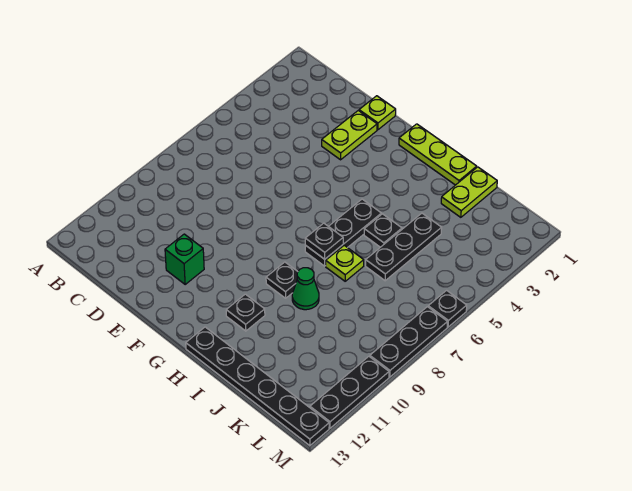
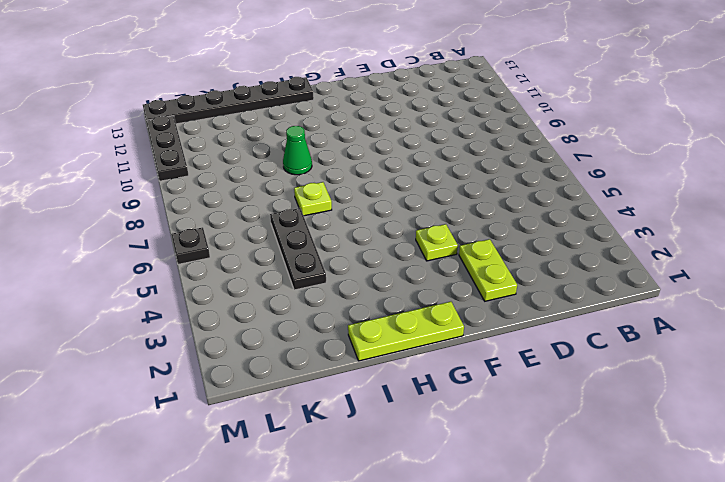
lime 1x1 plate [416,224,458,261] -> lime 1x1 plate moved to [359,96,396,130]
none -> green 1x1 brick [165,234,204,284]
none -> black 1x3 plate [305,199,381,266]
none -> black 1x1 plate [266,262,298,298]

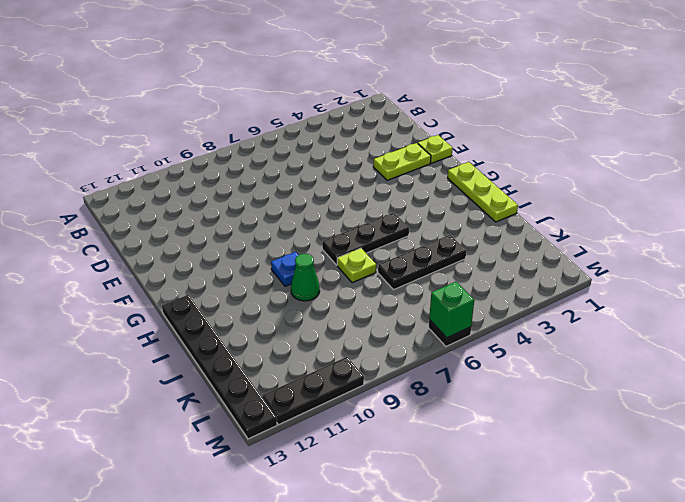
blue 1x1 plate [271,252,298,286] -> black 1x1 plate [266,262,298,298]
green 1x1 brick [429,282,474,338] -> green 1x1 brick moved to [165,234,204,284]
none -> black 1x1 plate [226,294,265,331]
none -> black 1x1 plate [364,214,402,247]
none -> lime 1x2 plate [441,167,497,217]

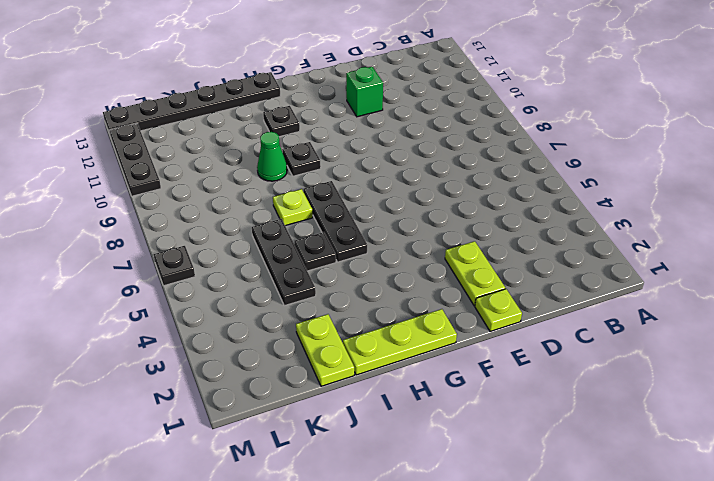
none -> black 1x3 plate [370,307,448,377]
none -> black 1x1 plate [305,223,343,259]

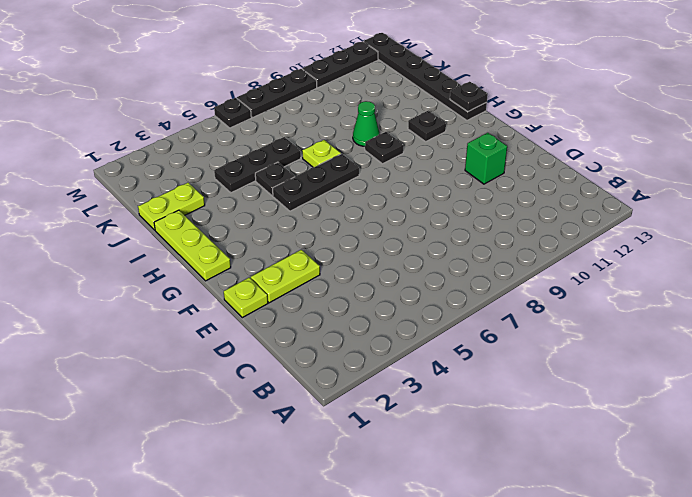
black 1x1 plate [450,82,488,112] -> black 1x1 plate moved to [305,223,343,259]

